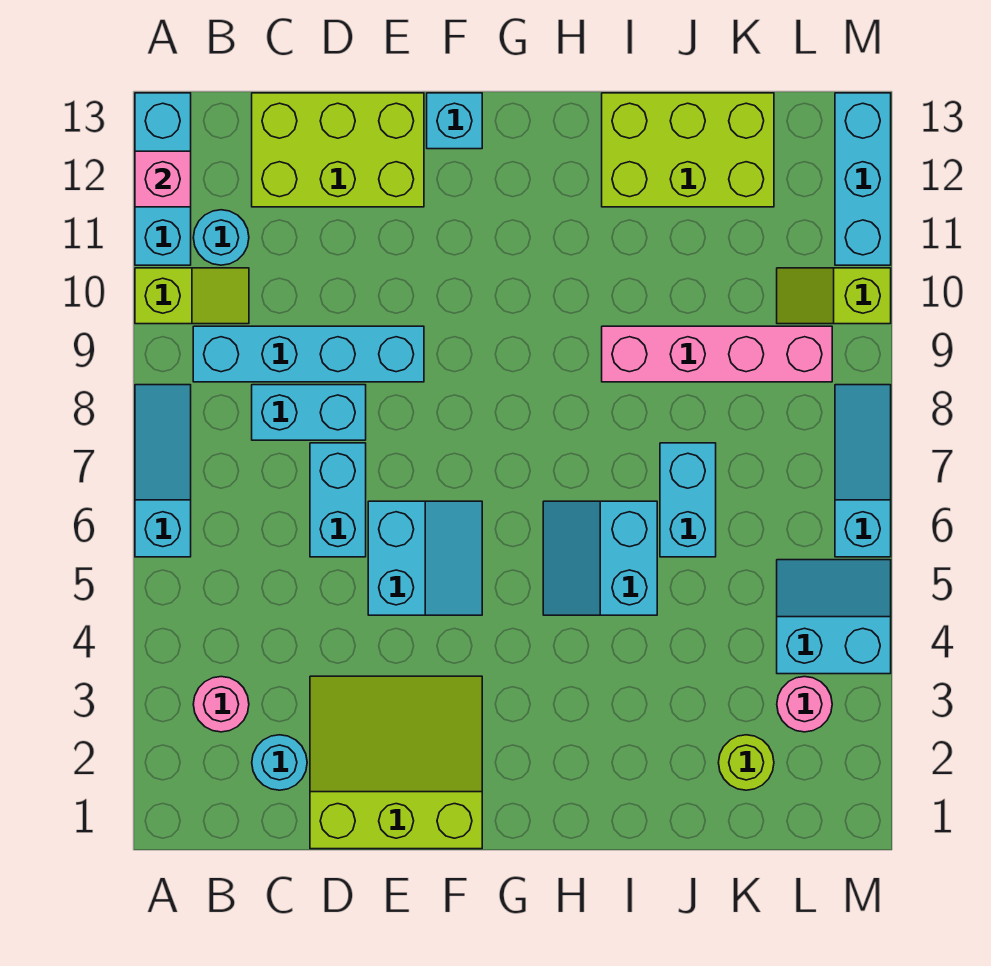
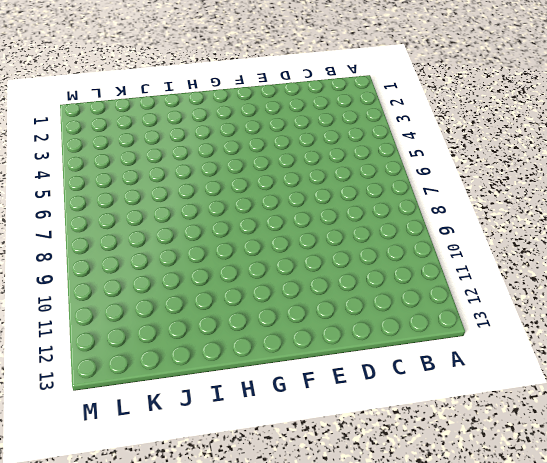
none -> cyan 1x3 slope [135,385,191,557]
none -> lime 1x2 slope [135,268,249,324]
none -> cyan 1x3 brick [135,93,191,265]

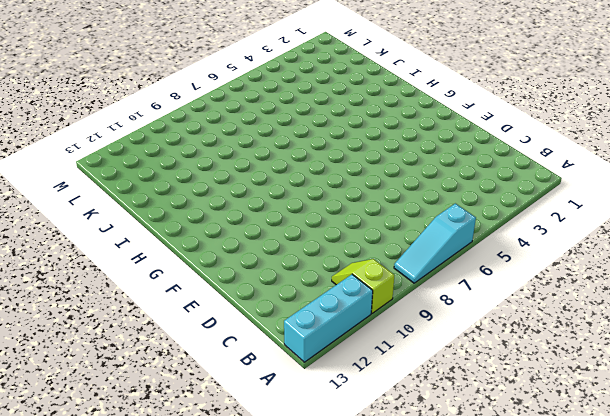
none -> pink 1x1 round brick [193,677,249,732]
none -> cyan 1x4 brick [193,326,424,382]
none -> cyan 1x1 round brick [193,210,249,265]

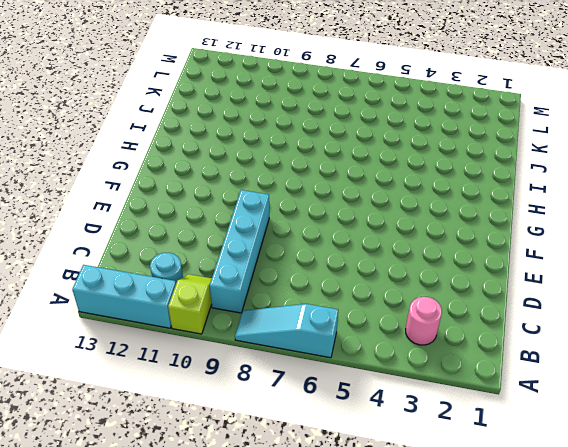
none -> cyan 1x1 round brick [252,735,307,790]
none -> cyan 1x2 brick [252,385,366,440]
none -> lime 2x3 brick [252,93,424,207]

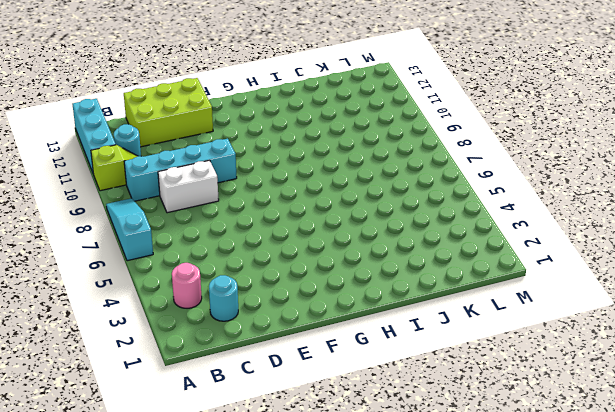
white 1x2 brick [158,160,219,213] -> cyan 1x2 brick [252,385,366,440]
none -> lime 3x3 slope [310,676,482,849]
none -> cyan 1x2 brick [310,443,366,557]
none -> cyan 2x2 slope [368,501,482,615]

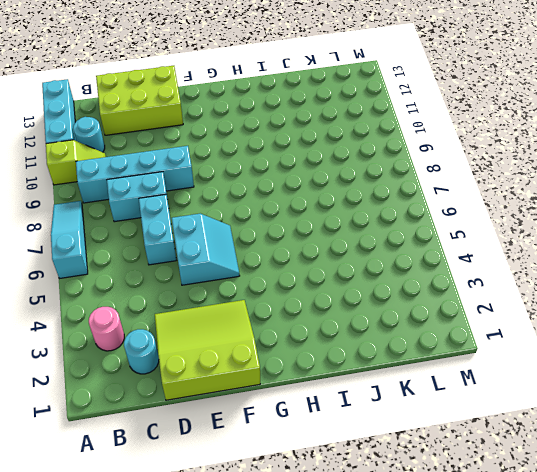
none -> cyan 1x1 brick [427,93,482,149]
none -> cyan 2x2 slope [543,501,657,615]
none -> pink 1x4 brick [602,326,832,382]

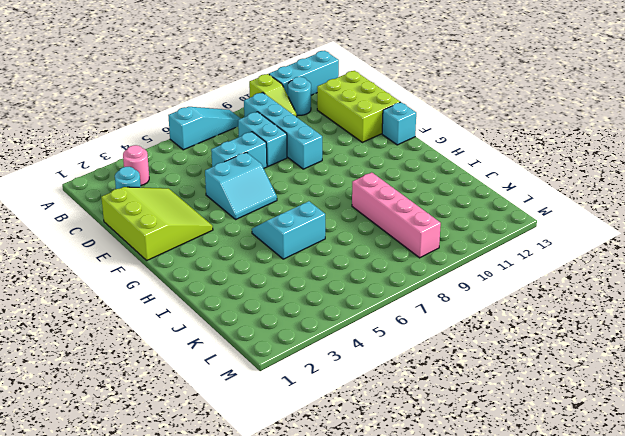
none -> lime 2x3 brick [602,93,774,207]
none -> cyan 1x2 brick [660,443,716,557]
none -> lime 1x1 round brick [718,735,774,790]

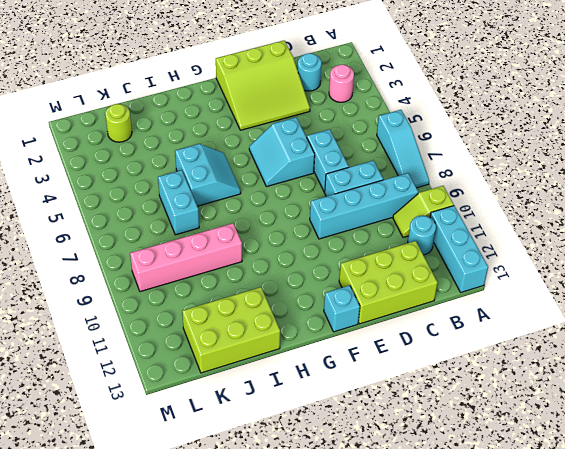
none -> pink 1x1 round brick [777,677,832,732]
none -> cyan 2x2 slope [777,560,891,674]
none -> lime 1x2 slope [777,268,891,324]

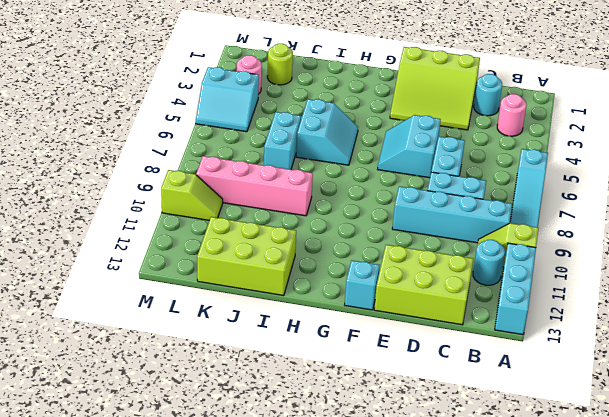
none -> cyan 1x3 slope [835,385,891,557]
none -> cyan 1x3 brick [835,93,891,265]
none -> pink 1x1 brick [135,151,191,207]

